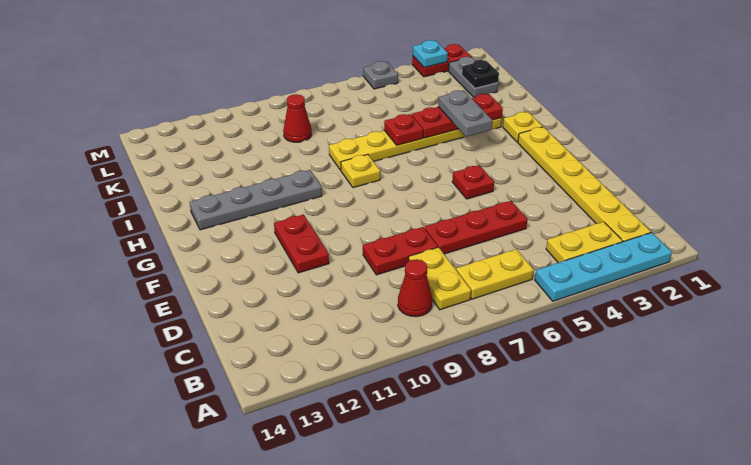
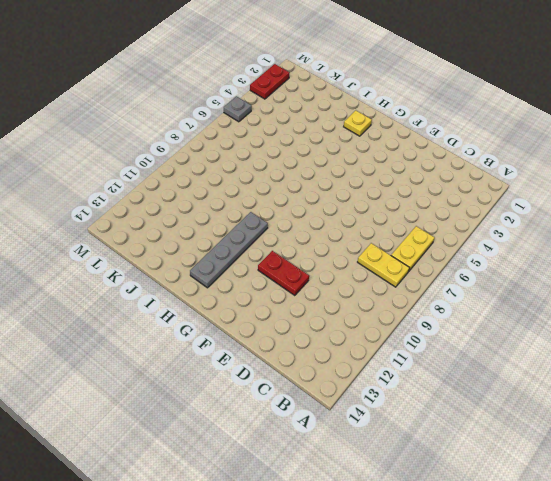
none -> cyan 1x4 plate [535,233,672,301]
none -> yellow 1x6 plate [518,127,651,242]
none -> yellow 1x2 plate [546,222,622,263]

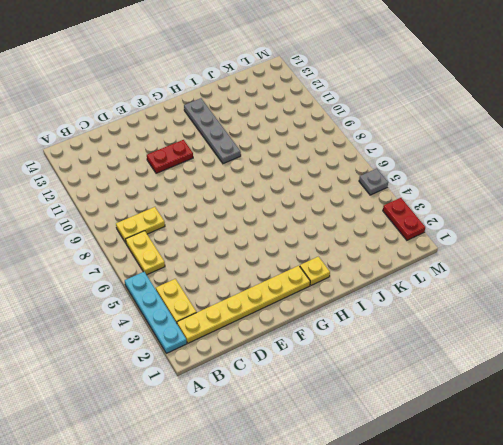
none -> red 1x1 cone [398,259,432,317]
none -> red 1x3 plate [425,201,527,254]
none -> red 1x2 plate [363,227,438,275]

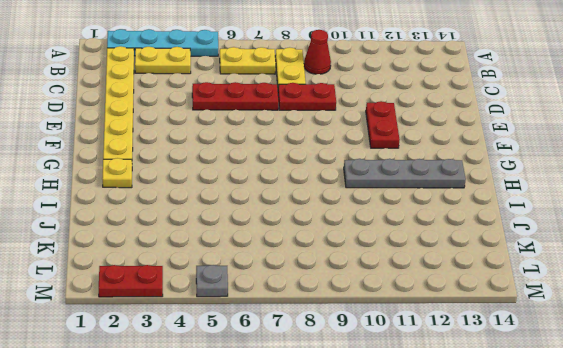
none -> red 1x1 plate [452,165,494,199]
none -> yellow 1x1 plate [341,154,380,188]
none -> yellow 1x6 plate [329,118,502,170]

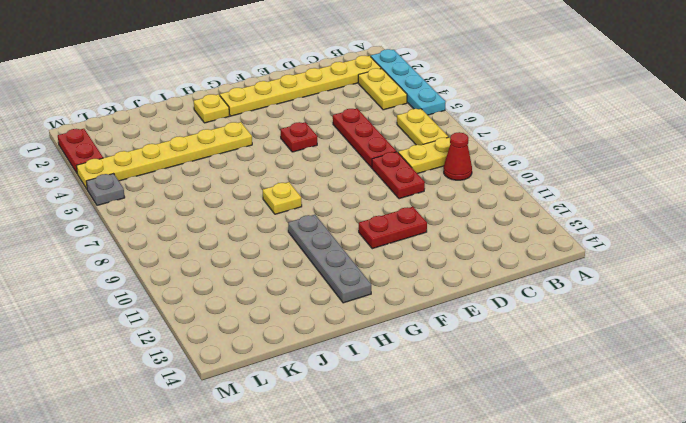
yellow 1x6 plate [77,122,252,189] -> yellow 1x6 plate turned to [329,118,502,170]
none -> grey 1x2 plate [449,57,498,98]
none -> red 1x1 cone [283,94,312,142]
none -> red 1x3 plate [412,94,503,138]

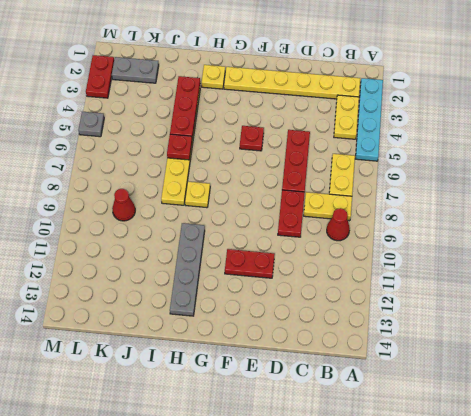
none -> black 1x1 plate [462,60,499,88]
none -> cyan 1x1 plate [413,40,448,68]
none -> grey 1x2 plate [438,90,492,137]

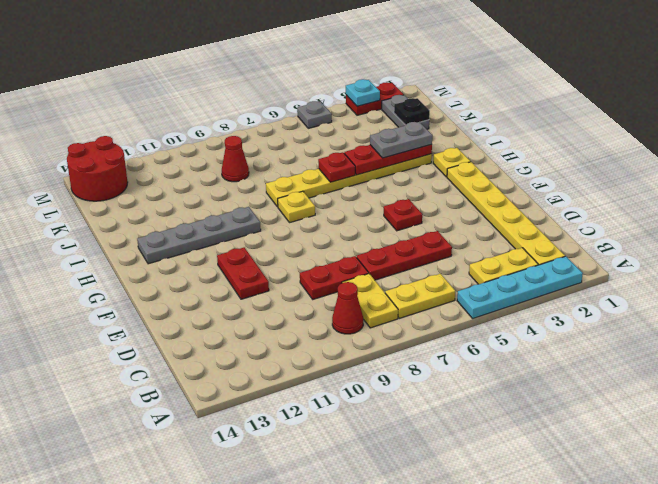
grey 1x2 plate [370,122,432,158] -> grey 1x2 plate turned to [438,90,492,137]
red 2x2 round brick [67,136,128,201] -> none

